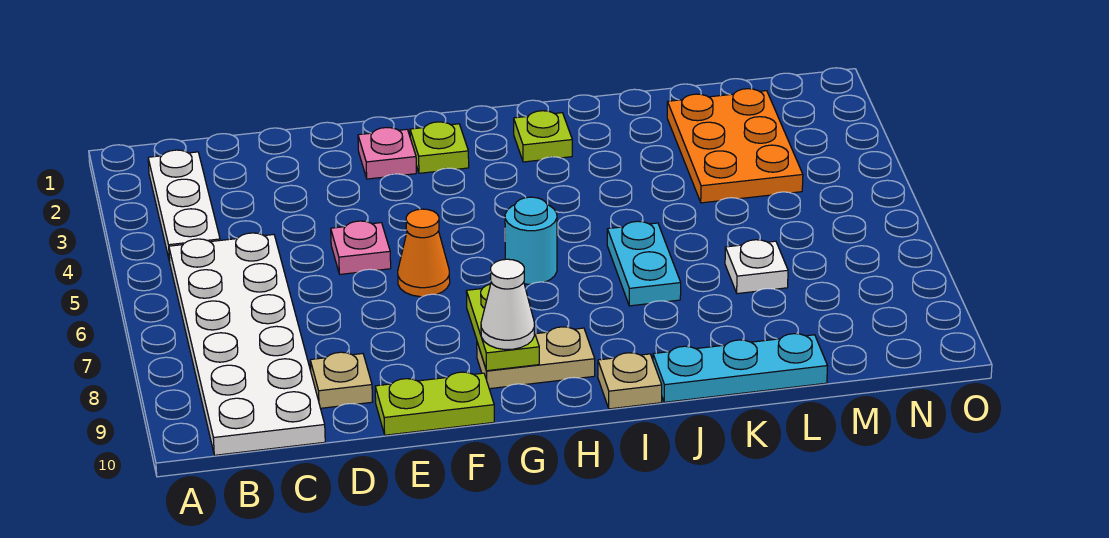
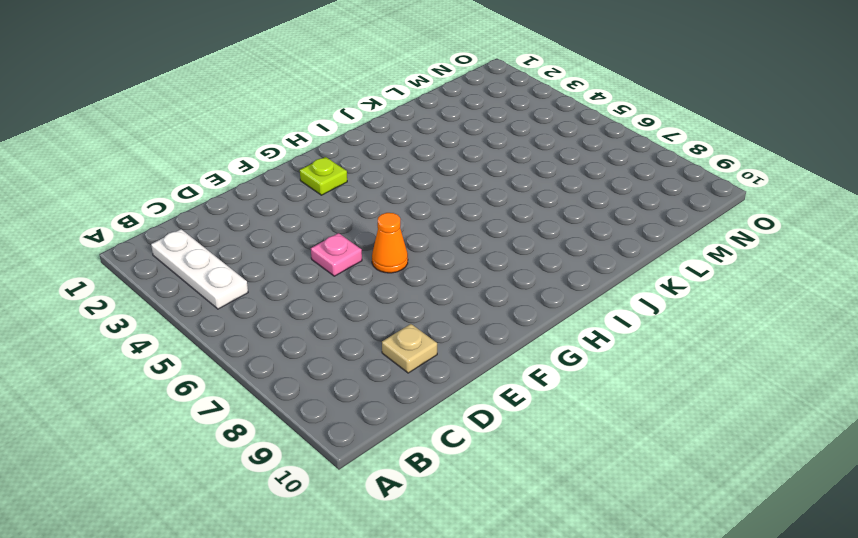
none -> white 2x6 plate [169,233,325,455]
none -> lime 1x2 plate [375,372,494,435]
none -> pink 1x1 plate [358,128,416,179]

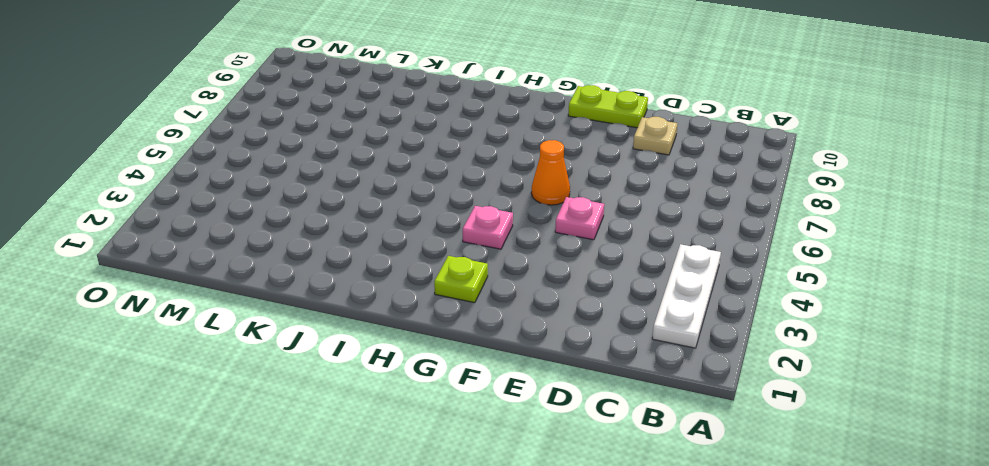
pink 1x1 plate [463,206,513,249] -> pink 1x1 plate moved to [358,128,416,179]
none -> white 2x6 plate [169,233,325,455]
none -> tan 1x2 plate [477,327,595,389]
none -> cyan 1x1 round brick [505,197,557,284]

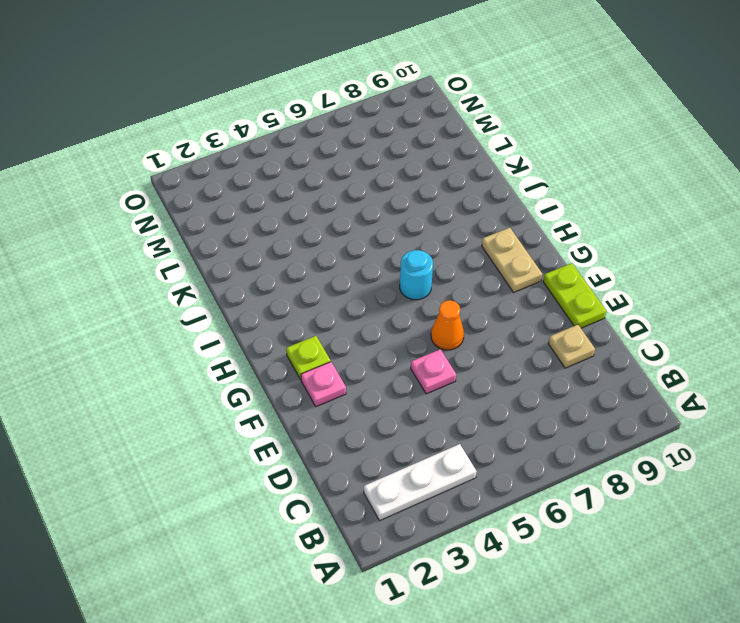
none -> white 2x6 plate [169,233,325,455]
none -> lime 1x1 plate [514,111,572,162]
none -> tan 1x1 plate [598,353,662,409]

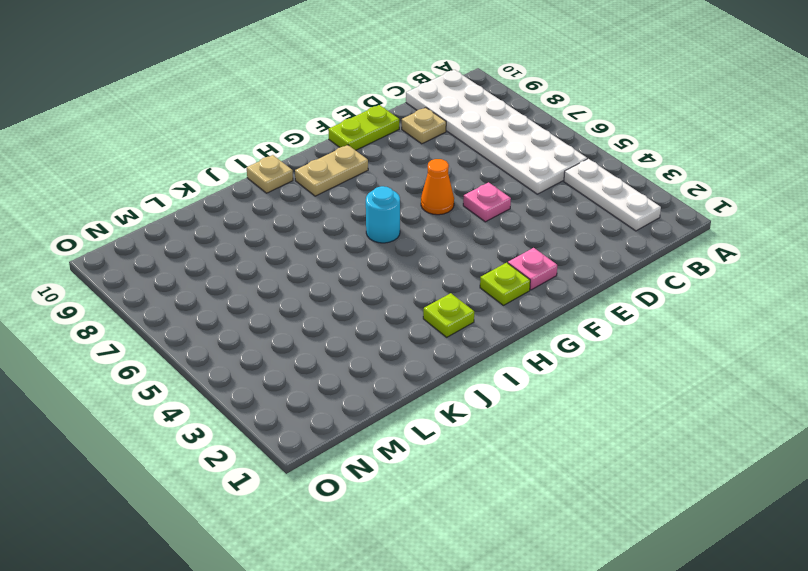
none -> cyan 1x2 plate [607,221,681,306]
none -> cyan 1x3 plate [653,334,828,402]
none -> orange 2x3 plate [667,89,803,203]

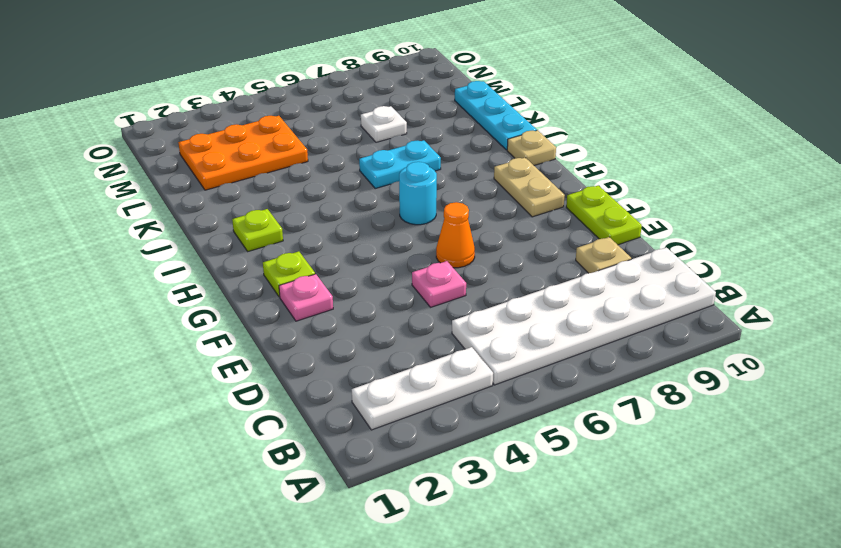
none -> lime 1x2 plate [466,284,539,371]
none -> white 1x1 cone [481,259,534,350]

